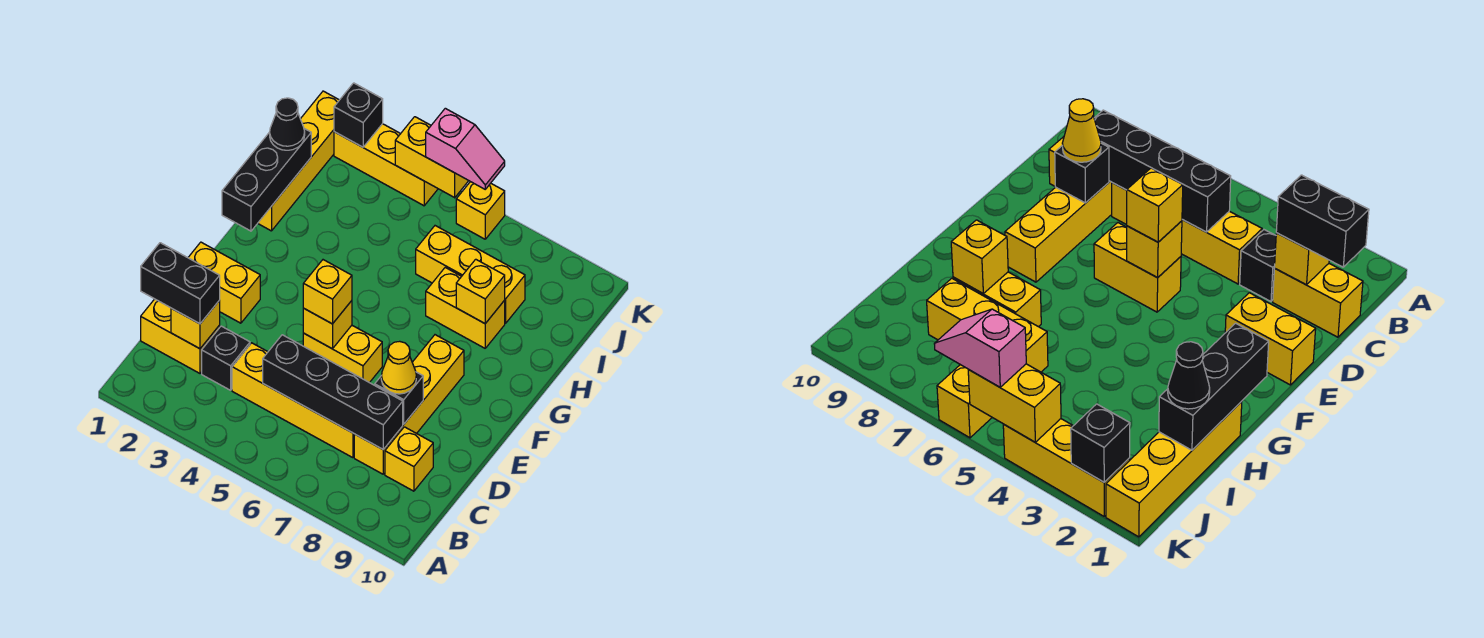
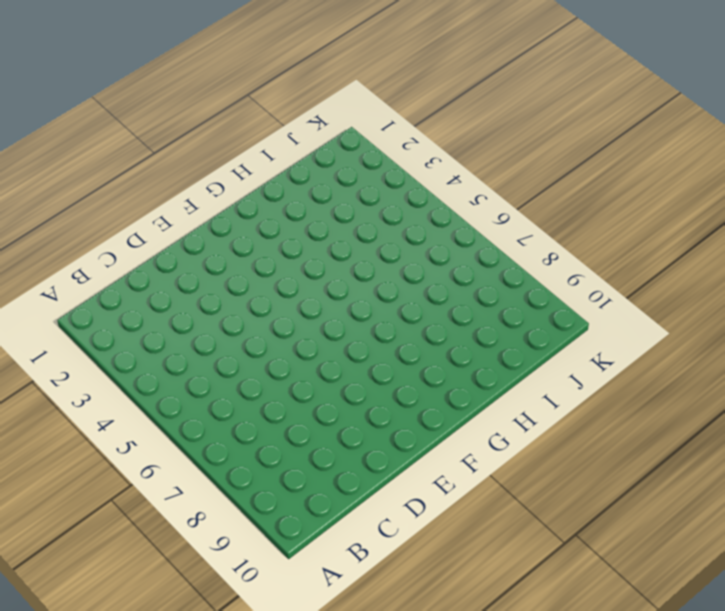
none -> yellow 1x2 brick [141,299,220,373]
none -> black 1x1 brick [202,326,250,390]
none -> yellow 1x4 brick [232,343,354,458]

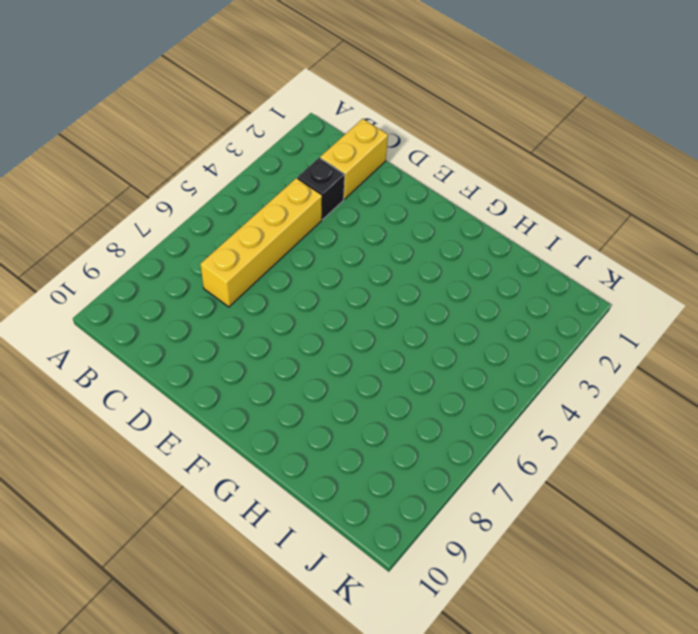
none -> yellow 1x4 brick [354,335,464,474]
none -> yellow 1x1 brick [385,427,433,491]
none -> yellow 1x2 brick [188,242,260,323]

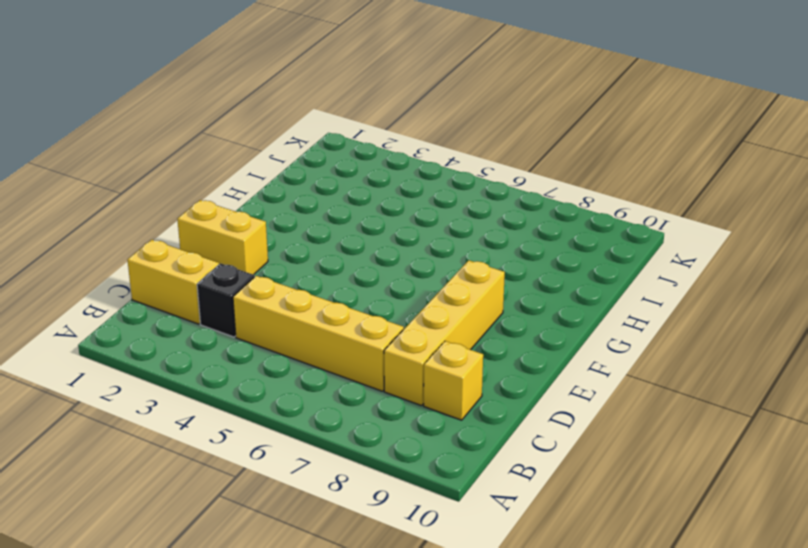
none -> yellow 1x2 brick [303,325,382,383]
none -> yellow 1x4 brick [258,91,339,231]
none -> yellow 1x2 brick [426,267,505,348]

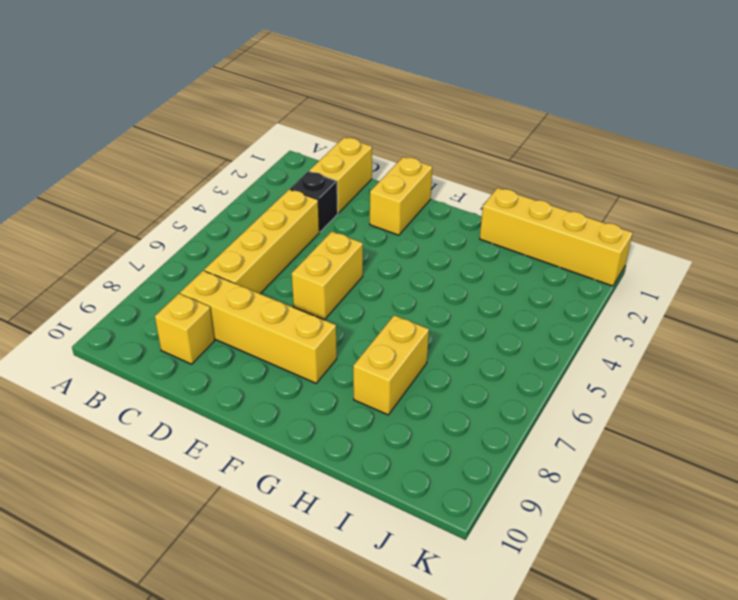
none -> yellow 1x3 brick [416,226,525,323]
none -> yellow 1x3 brick [334,124,438,206]
none -> yellow 1x1 brick [456,182,505,239]

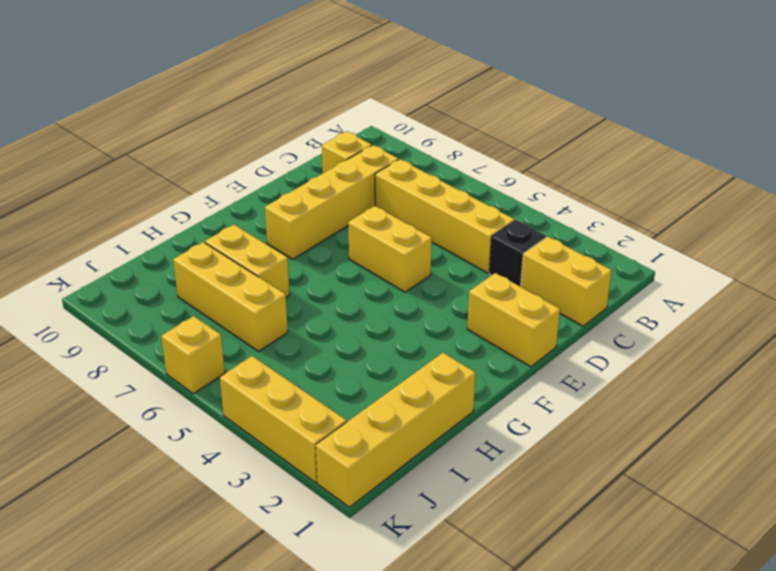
none -> yellow 1x1 brick [171,301,220,349]
none -> black 1x4 brick [263,335,403,449]
none -> black 1x1 brick [375,372,423,424]

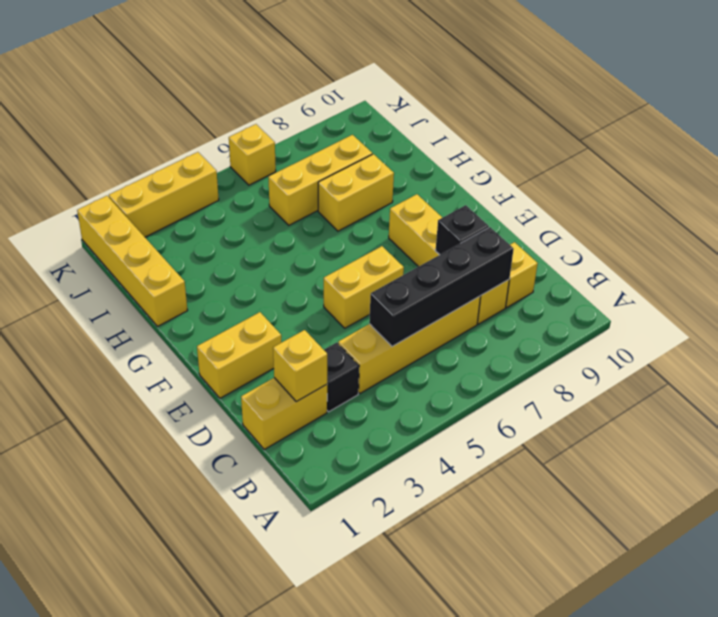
none -> yellow 1x1 brick [303,301,352,349]
none -> black 1x3 brick [222,129,311,231]
none -> yellow 1x1 brick [456,259,505,324]

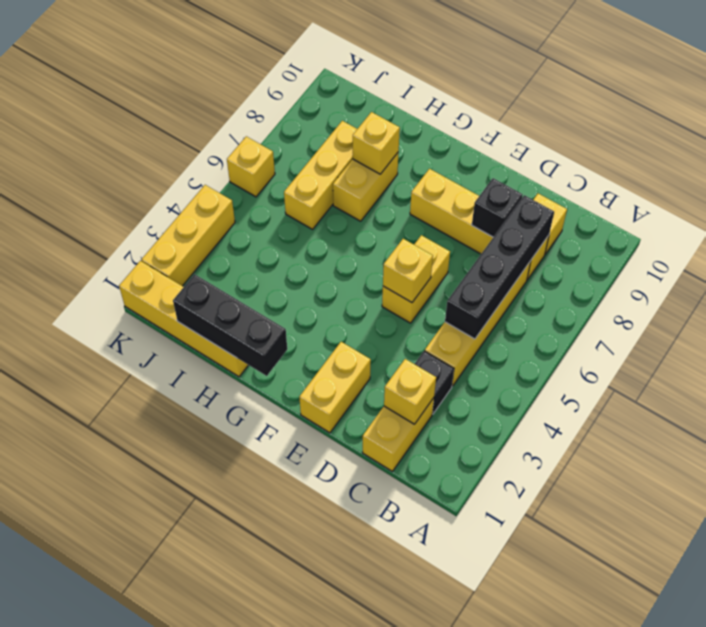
none -> black 1x1 brick [334,83,383,147]
none -> yellow 1x2 brick [395,117,469,198]
none -> black 1x2 brick [141,243,220,324]

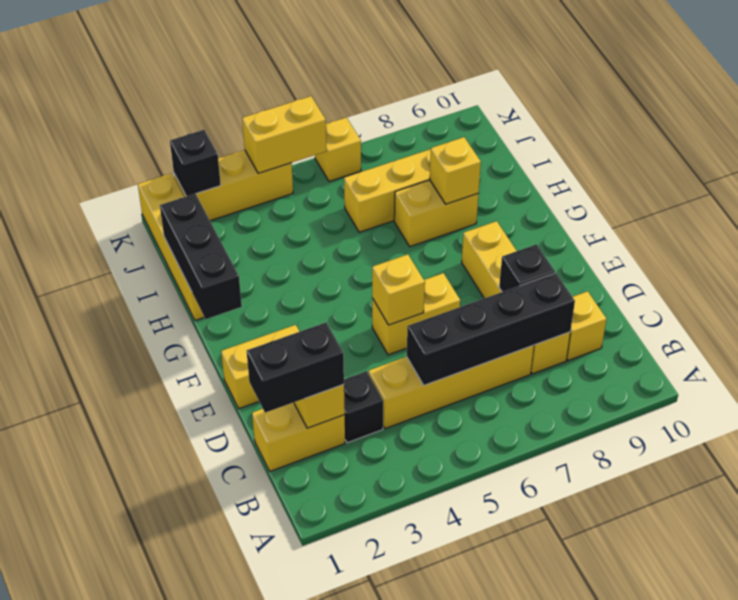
none -> yellow 1x1 cone [381,341,416,394]
none -> yellow 1x1 brick [303,260,352,324]
none -> black 1x1 cone [270,98,305,150]

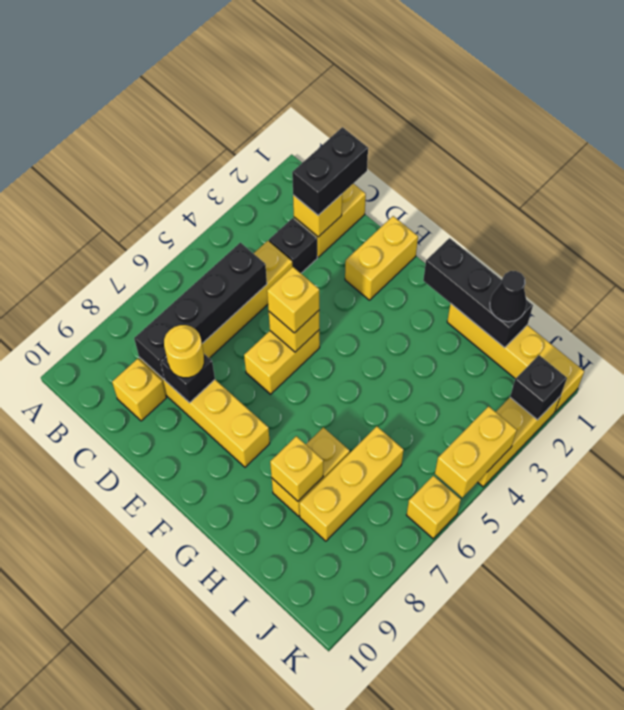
yellow 1x1 round brick [164,325,204,378] -> yellow 1x1 cone [381,341,416,394]
none -> pink 1x2 slope [426,108,505,189]

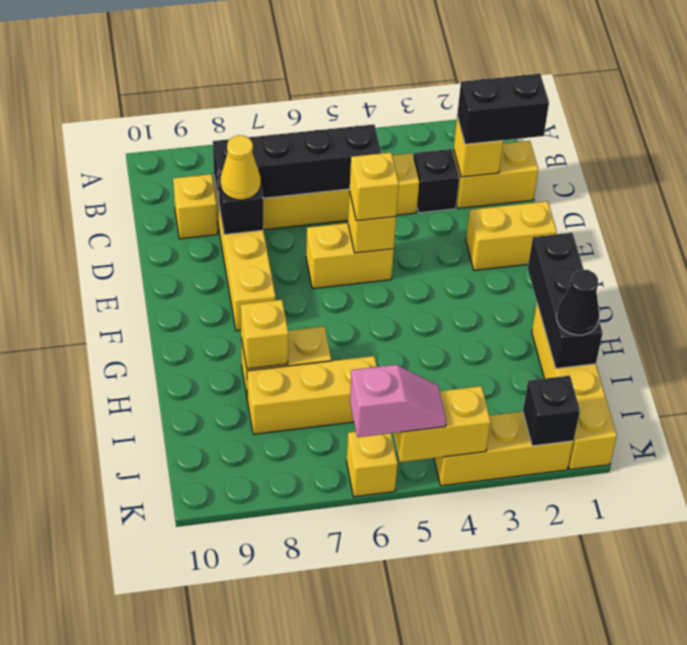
pink 1x2 slope [350,365,446,437] -> pink 1x2 slope turned to [426,108,505,189]

